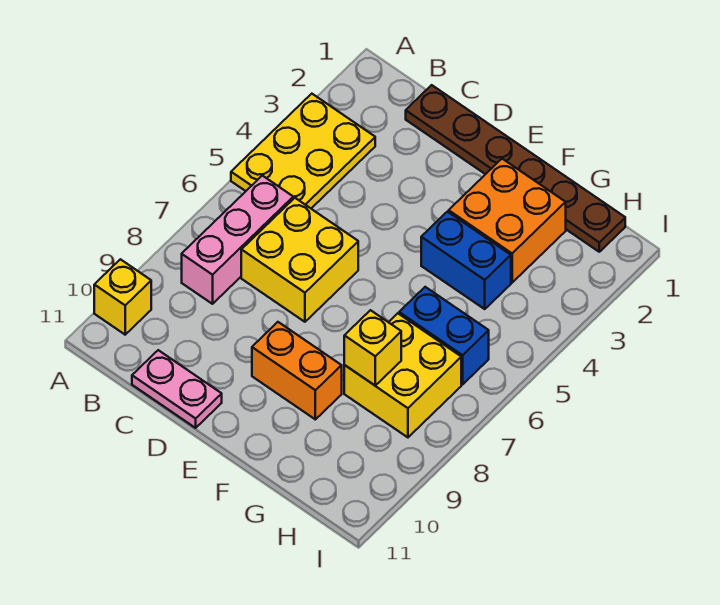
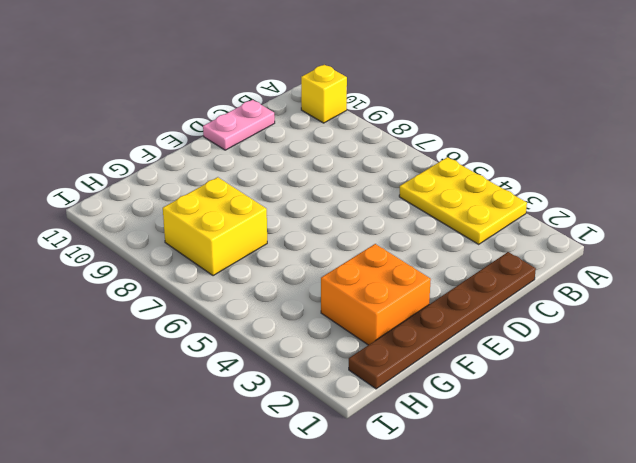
none -> pink 1x3 brick [182,176,293,304]
none -> yellow 2x2 brick [241,198,358,322]
none -> orange 1x2 brick [252,322,342,419]

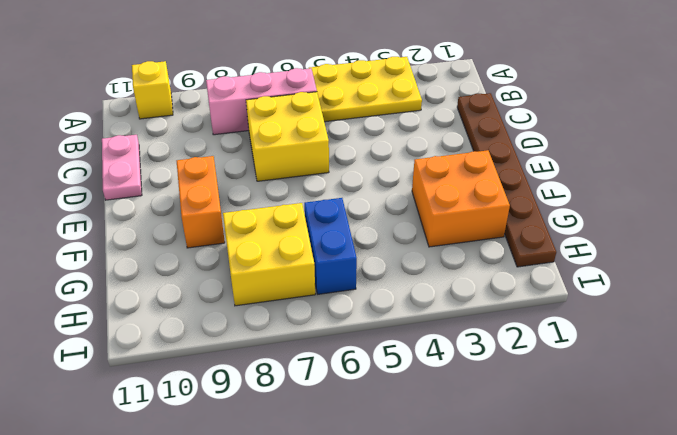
none -> blue 1x2 brick [421,212,511,309]
none -> yellow 1x1 brick [344,310,401,385]

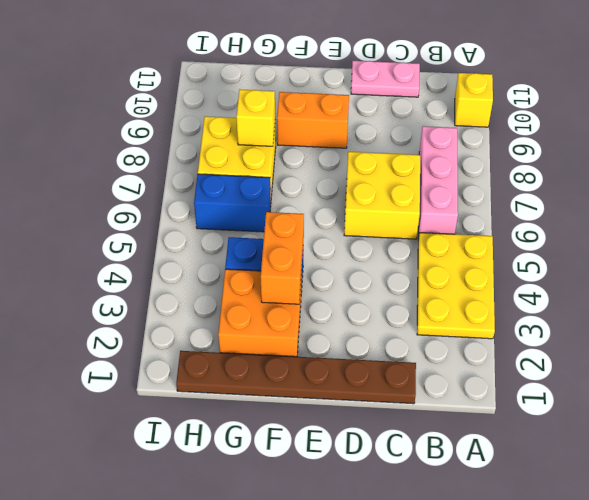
orange 1x2 brick [261,212,304,304] -> none

